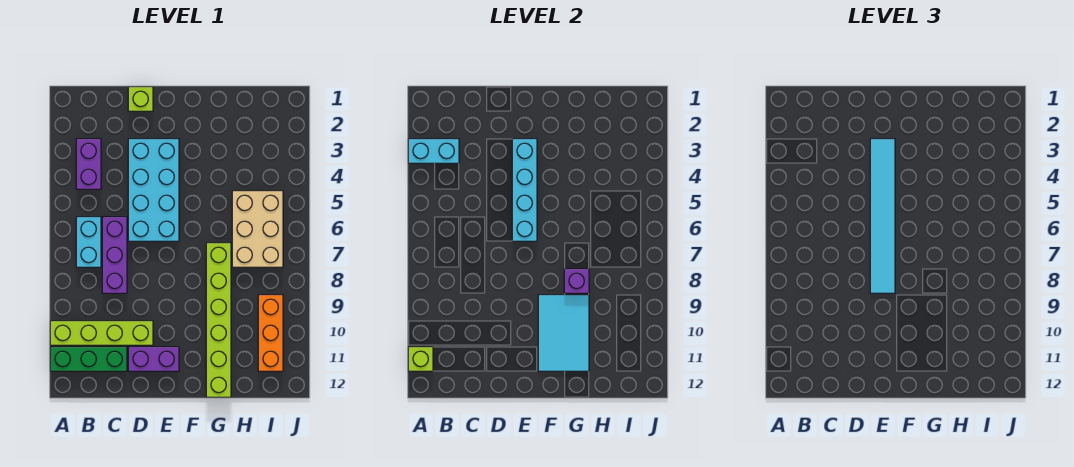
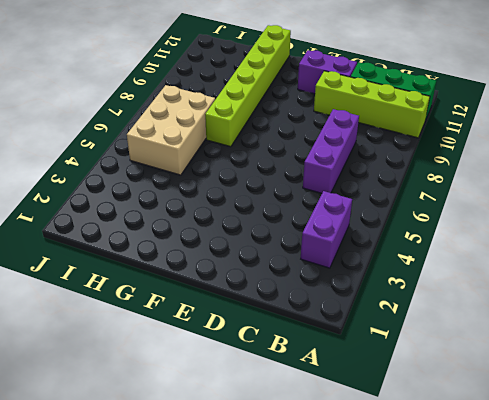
none -> cyan 1x2 brick [76,217,101,267]
none -> lime 1x1 brick [128,87,153,111]
none -> cyan 2x4 brick [128,139,179,241]

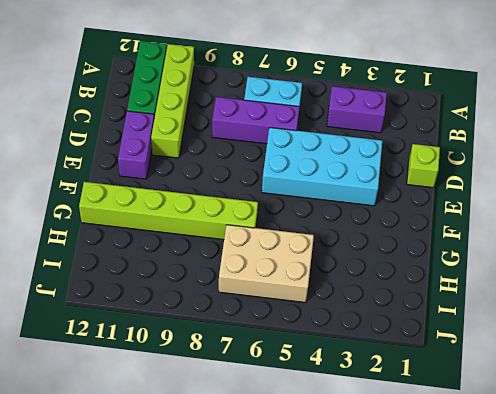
none -> orange 1x3 brick [258,295,283,371]
none -> cyan 1x2 brick [408,139,459,163]
none -> lime 1x1 brick [408,347,433,371]

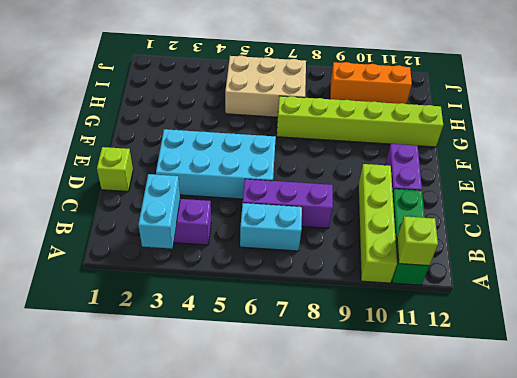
none -> cyan 1x4 brick [512,139,537,241]
none -> cyan 2x3 tile [538,295,589,371]
none -> purple 1x1 brick [564,269,589,293]

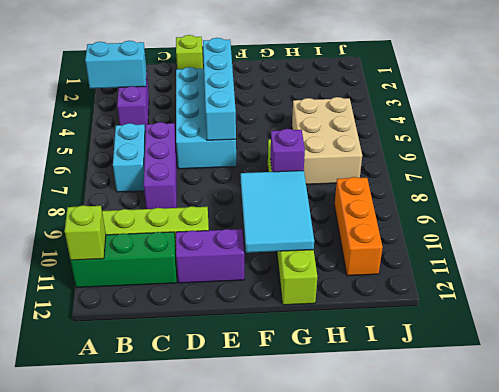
none -> cyan 1x6 tile [870,139,895,293]

